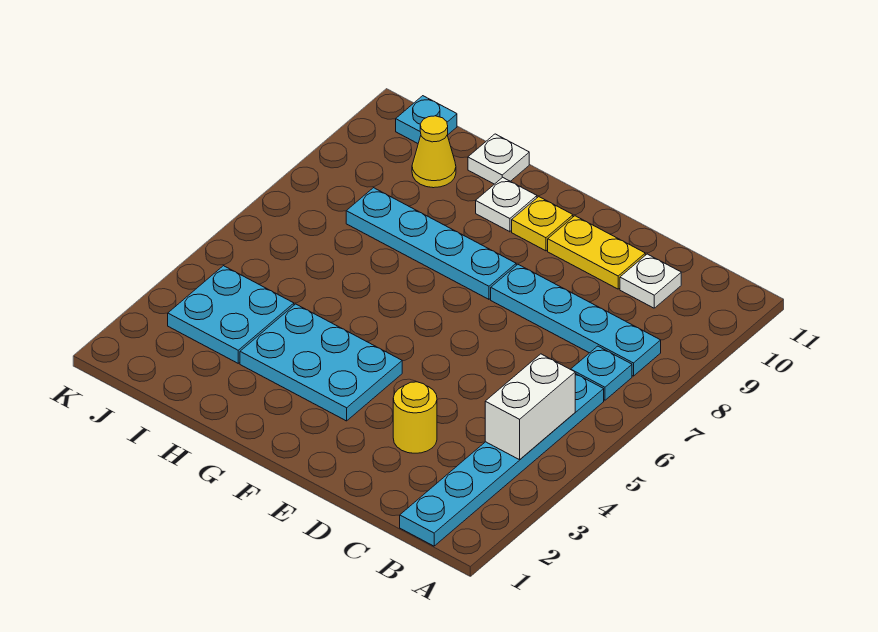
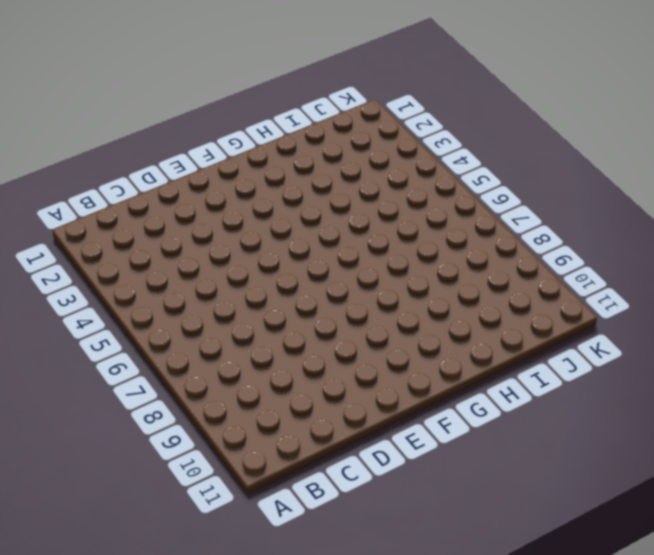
none -> cyan 1x6 plate [400,374,604,546]
none -> cyan 1x1 plate [571,346,632,400]
none -> cyan 1x4 plate [491,265,661,376]

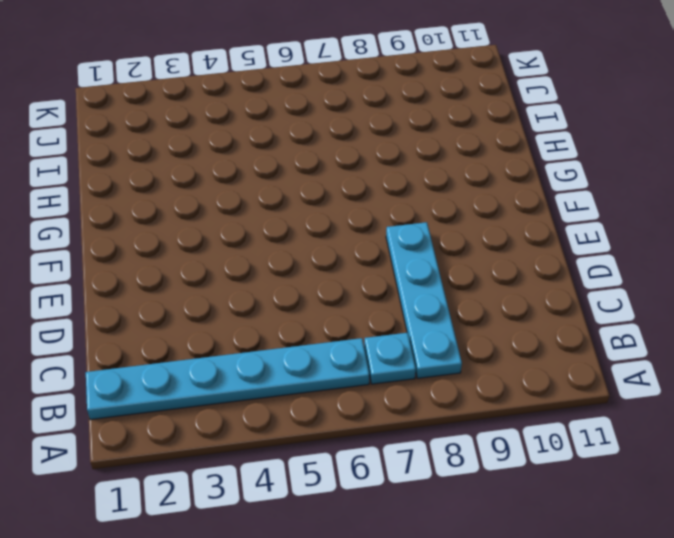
none -> white 1x1 plate [620,254,681,308]
none -> yellow 1x1 round brick [393,382,437,453]
none -> yellow 1x2 plate [548,216,645,289]

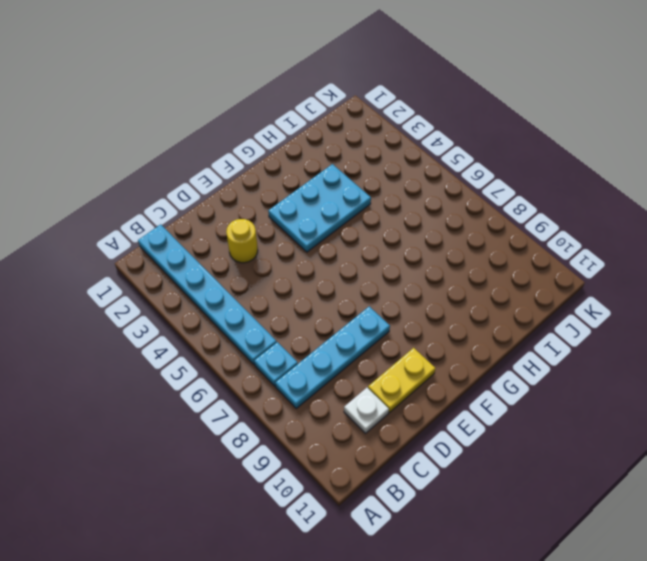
none -> cyan 1x4 plate [346,188,516,299]
none -> yellow 1x1 plate [512,197,573,251]
none -> white 1x1 plate [476,177,537,232]

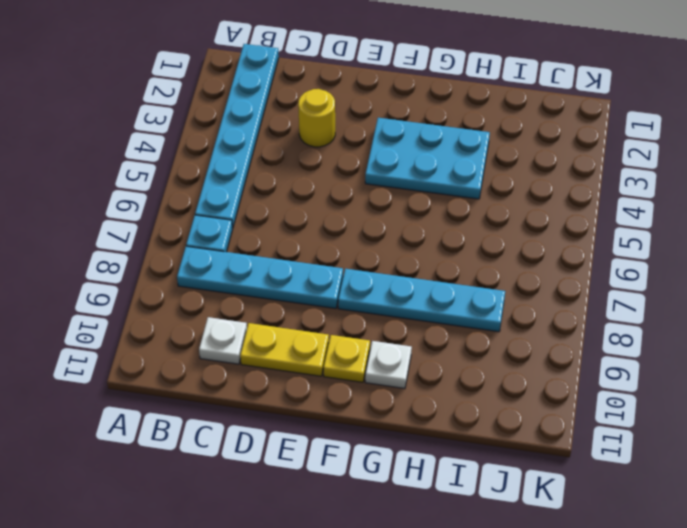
none -> white 1x1 plate [468,134,529,184]
none -> cyan 2x2 plate [168,266,294,363]
none -> yellow 1x1 cone [412,116,456,188]

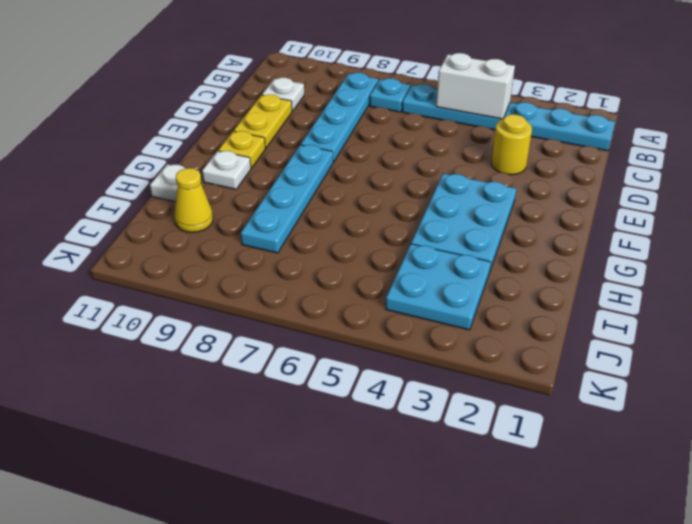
none -> cyan 1x1 plate [396,96,457,143]

